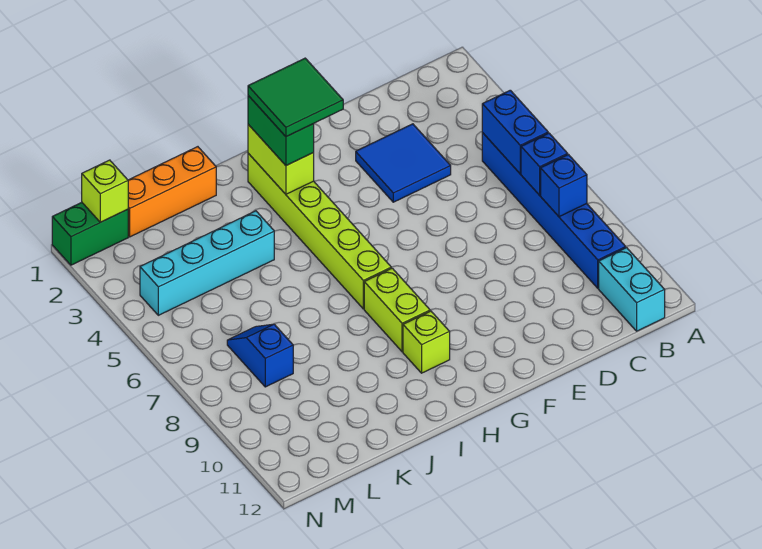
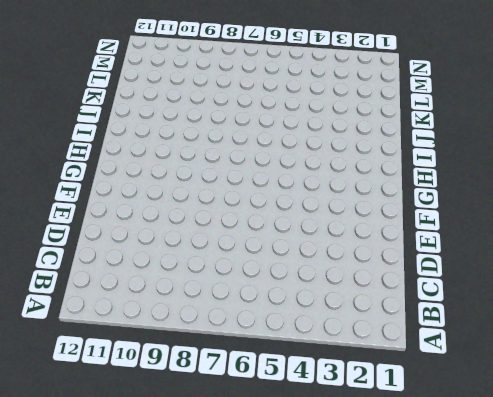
none -> blue 1x6 brick [482,133,626,288]
none -> cyan 1x2 brick [599,248,665,331]
none -> blue 2x2 tile [356,124,451,202]

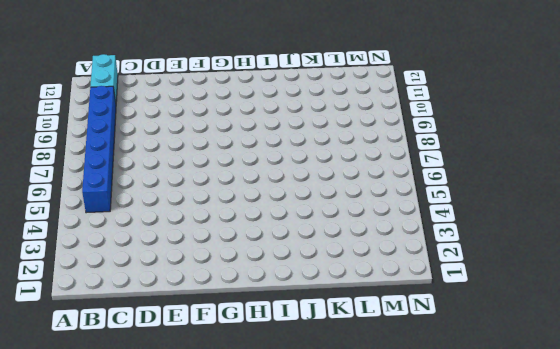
none -> blue 2x2 tile [356,124,451,202]
none -> lime 1x6 brick [248,153,391,309]
none -> lime 1x2 brick [364,268,430,352]

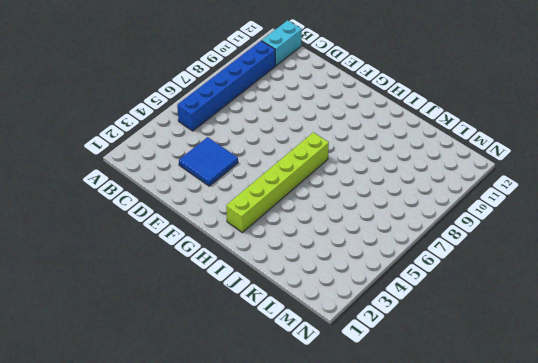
none -> lime 1x2 brick [364,268,430,352]
none -> lime 1x1 brick [403,311,450,373]
none -> orange 1x3 brick [128,147,216,237]

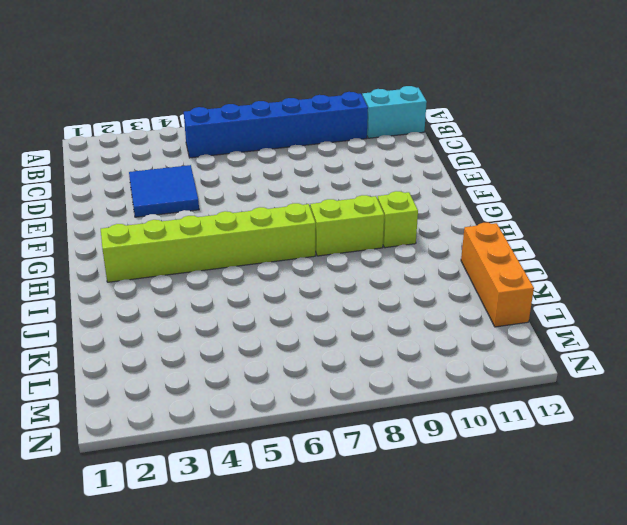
orange 1x3 brick [461,223,534,327] -> orange 1x3 brick moved to [128,147,216,237]
none -> cyan 1x4 brick [140,211,274,315]
none -> blue 1x2 slope [227,324,293,387]
none -> green 1x2 brick [52,202,128,265]

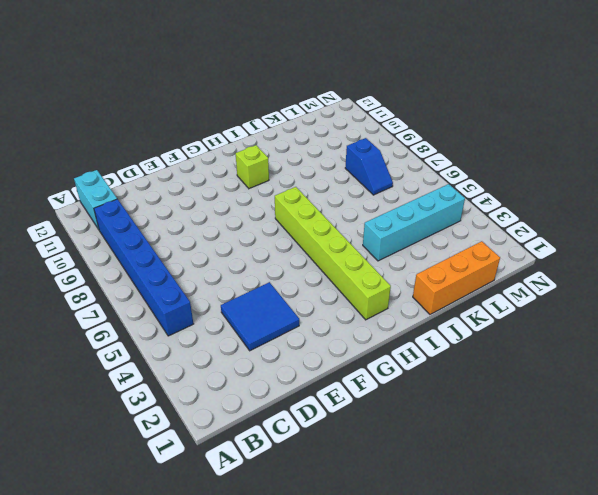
none -> lime 1x2 brick [364,268,430,352]
none -> green 1x2 brick [52,202,128,265]
none -> blue 1x2 brick [482,90,548,174]

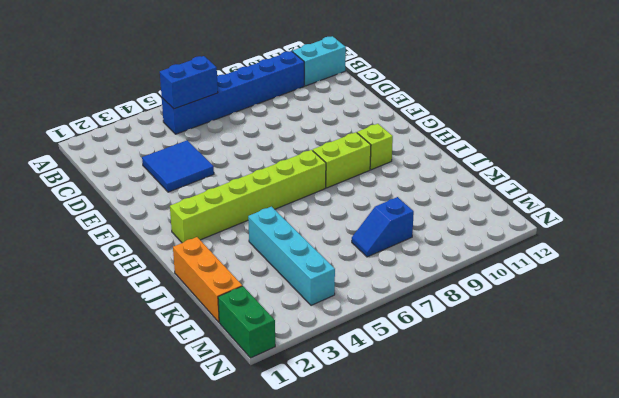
none -> blue 1x1 brick [521,133,568,195]
none -> blue 1x1 brick [541,155,587,217]
none -> lime 1x2 brick [248,124,314,194]

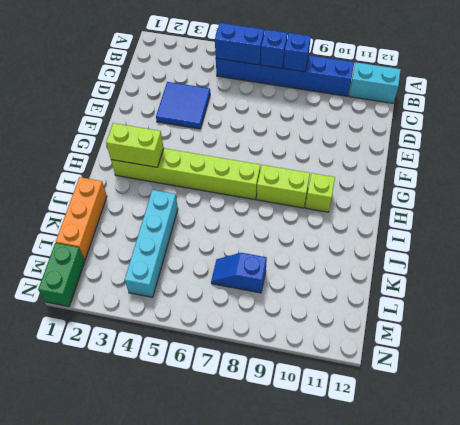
none -> lime 1x1 brick [82,160,128,222]
none -> green 1x2 brick [248,96,314,166]
none -> green 2x2 tile [248,58,343,137]

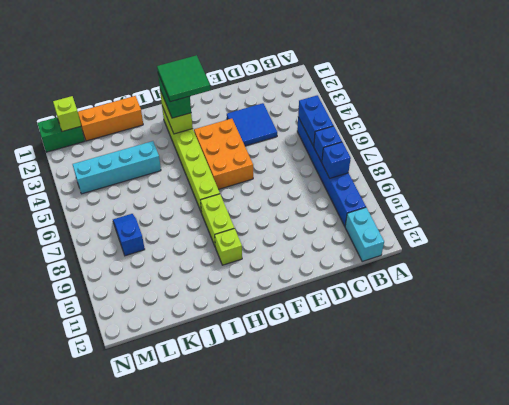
orange 2x3 brick [194,119,253,189] -> none

